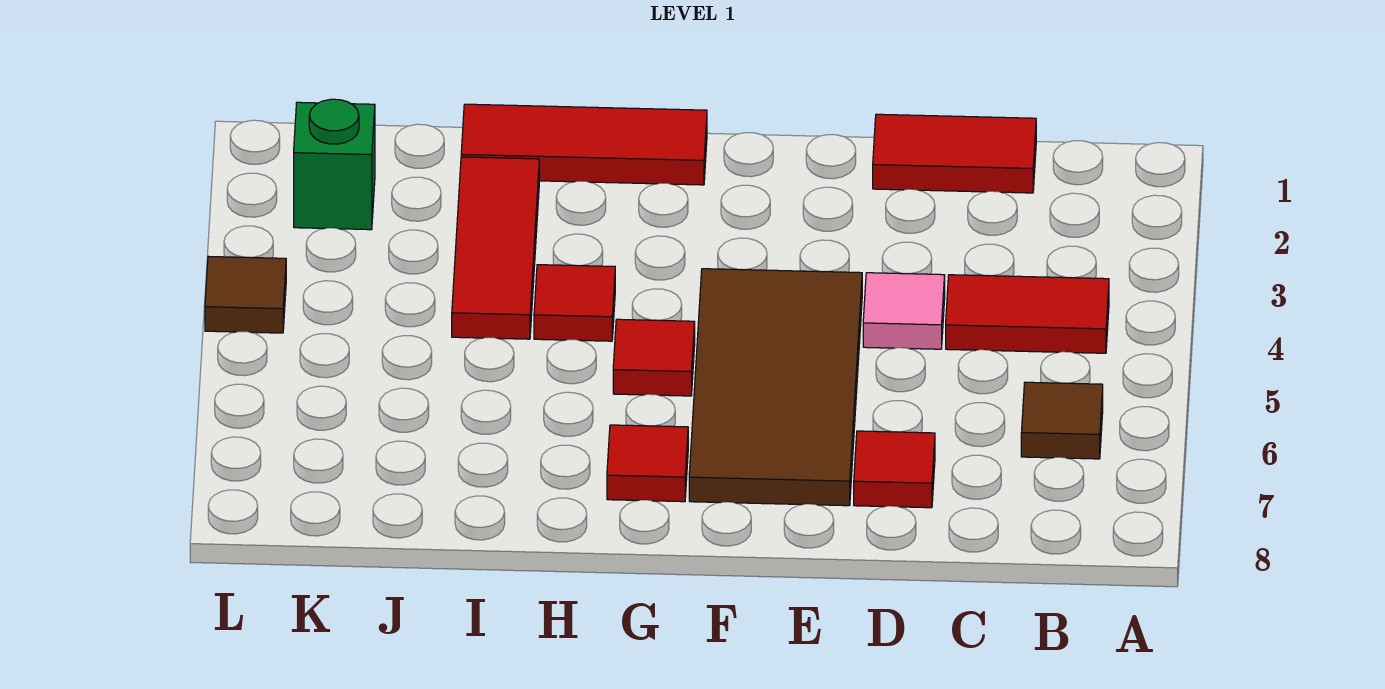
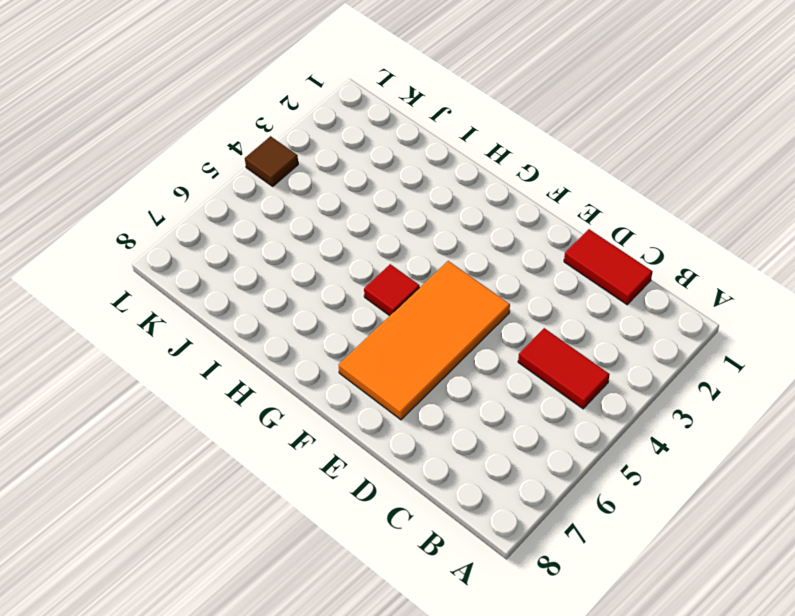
orange 2x4 tile [339,261,510,420] -> brown 2x4 tile [689,269,862,506]
none -> brown 1x1 tile [1021,382,1103,459]
none -> pink 1x1 tile [863,273,945,349]
none -> red 1x1 tile [854,431,935,508]

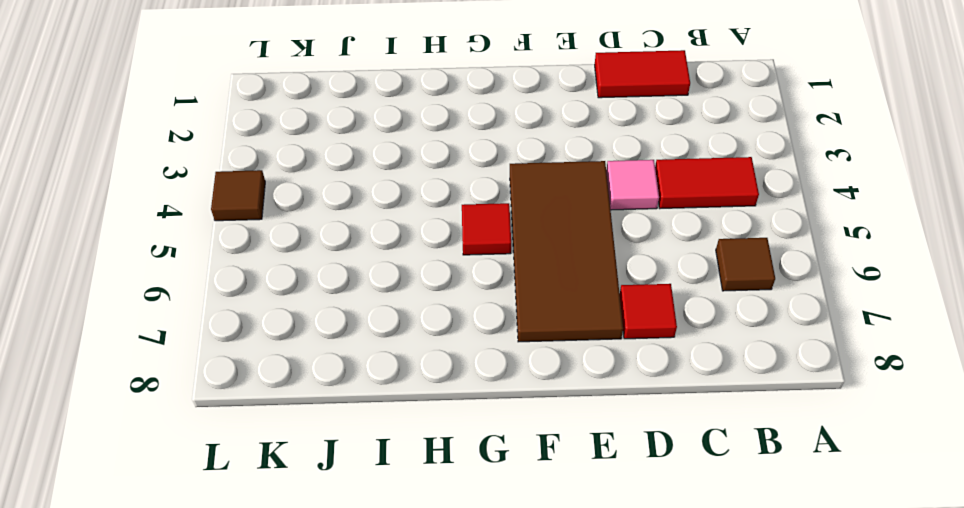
none -> red 1x3 tile [461,104,707,185]
none -> red 1x1 tile [607,425,688,502]
none -> red 1x1 tile [534,265,615,341]

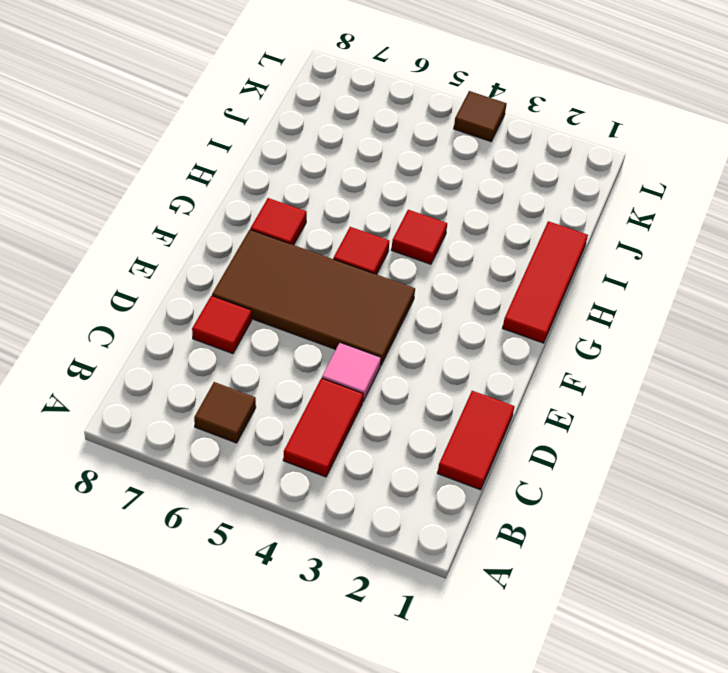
none -> red 1x3 tile [452,157,539,339]
none -> green 1x1 brick [294,99,375,230]

